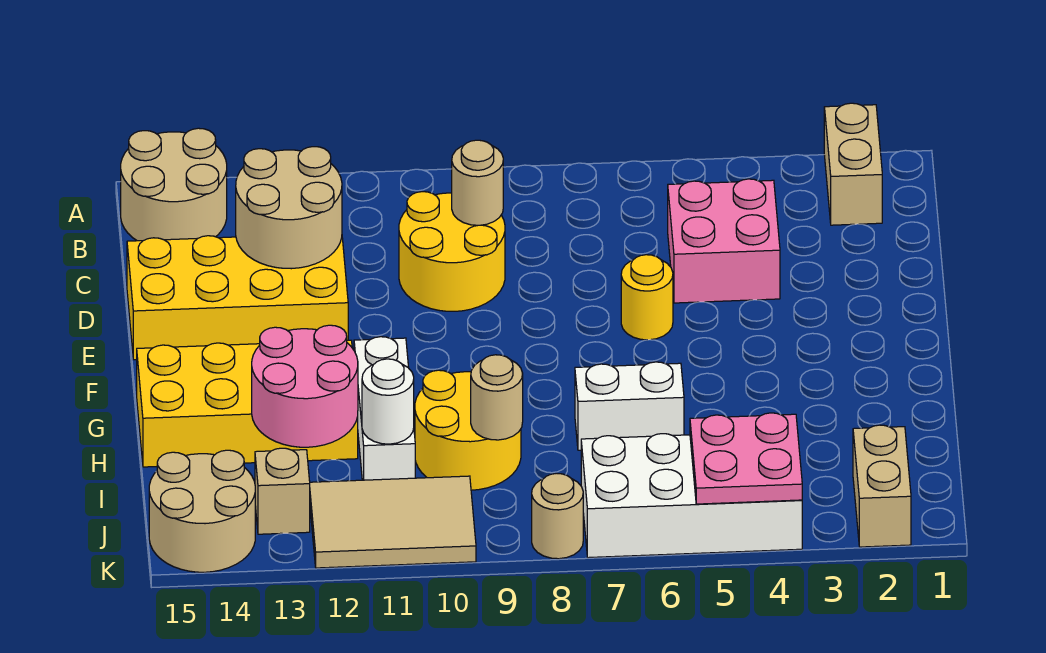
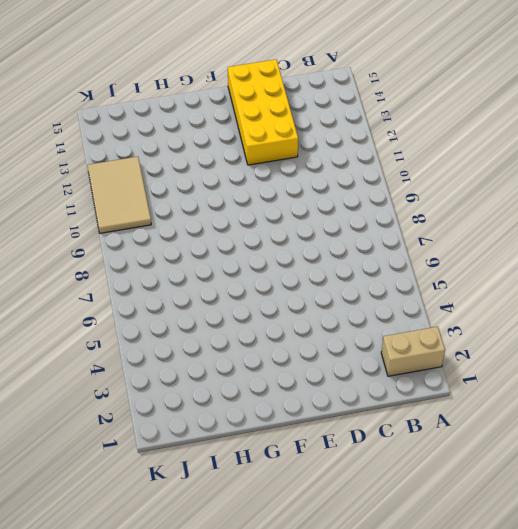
none -> tan 2x2 round brick [121,128,227,241]
none -> pink 2x2 brick [668,179,780,303]
none -> yellow 2x2 round brick [399,192,505,311]

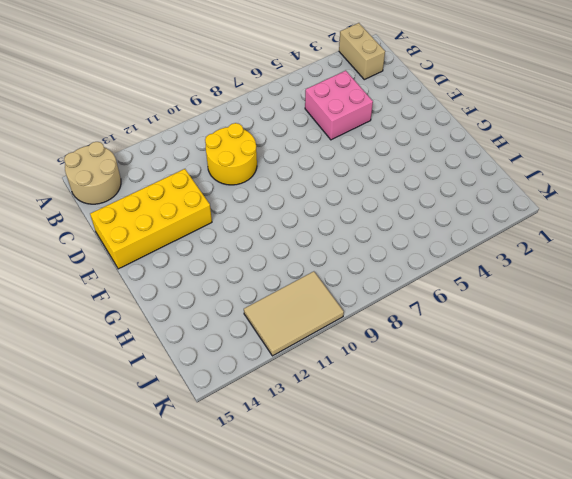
none -> yellow 1x1 round brick [621,255,673,340]
none -> white 1x3 brick [354,337,415,480]
none -> yellow 2x4 brick [137,340,358,467]

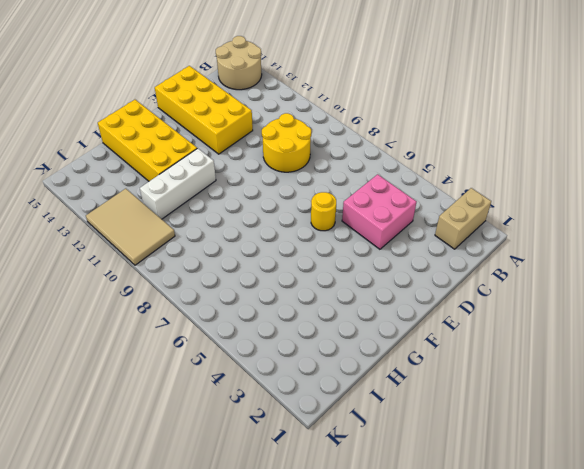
none -> white 1x2 brick [575,362,684,450]
none -> yellow 2x2 round brick [415,370,521,490]
none -> tan 1x2 brick [853,425,911,547]

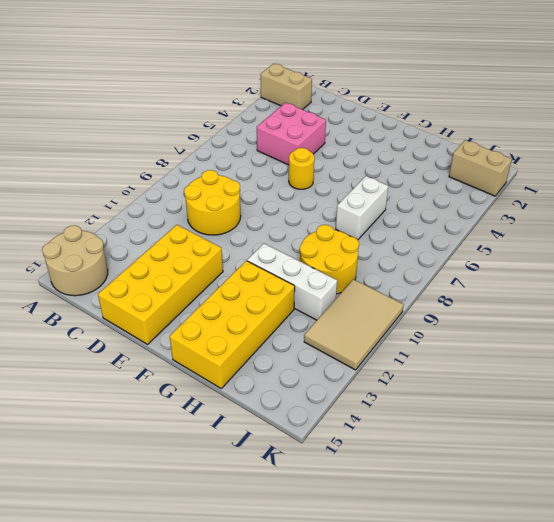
none -> white 2x4 brick [581,434,802,558]
none -> tan 1x1 brick [255,448,310,534]
none -> tan 2x2 round brick [149,450,255,572]

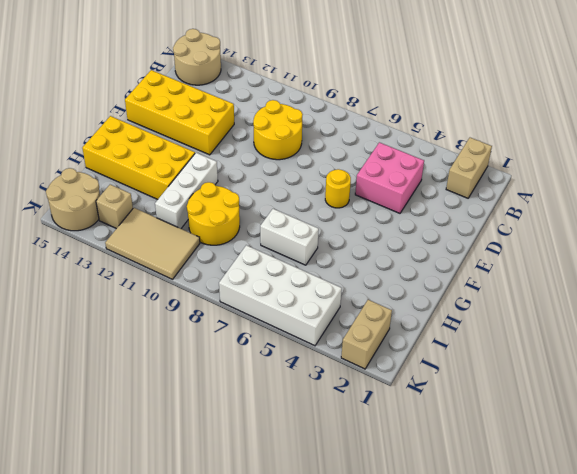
none -> tan 1x1 round brick [532,473,583,559]
none -> tan 1x1 round brick [452,140,503,225]
none -> tan 2x2 round brick [236,147,342,269]

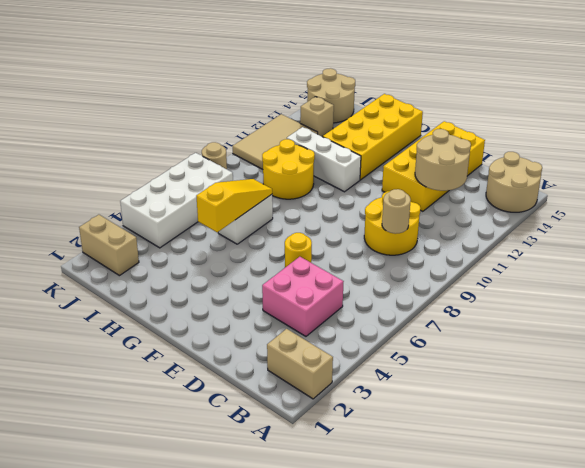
yellow 1x3 slope [196,179,272,232] -> none
none -> pink 2x2 round brick [252,325,358,447]
none -> tan 1x1 round brick [471,355,523,440]
none -> white 1x1 round brick [362,359,414,444]

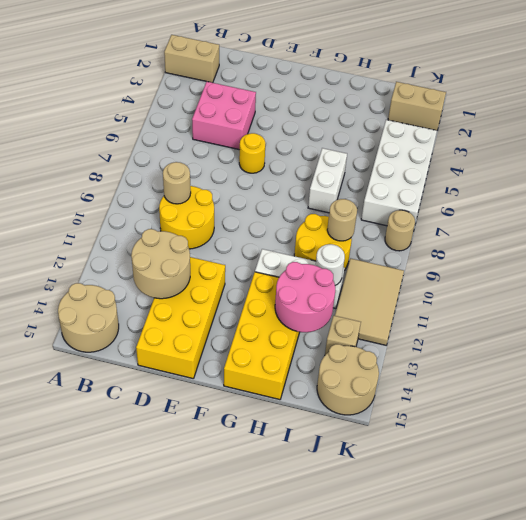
none -> pink 2x2 plate [690,413,802,504]

